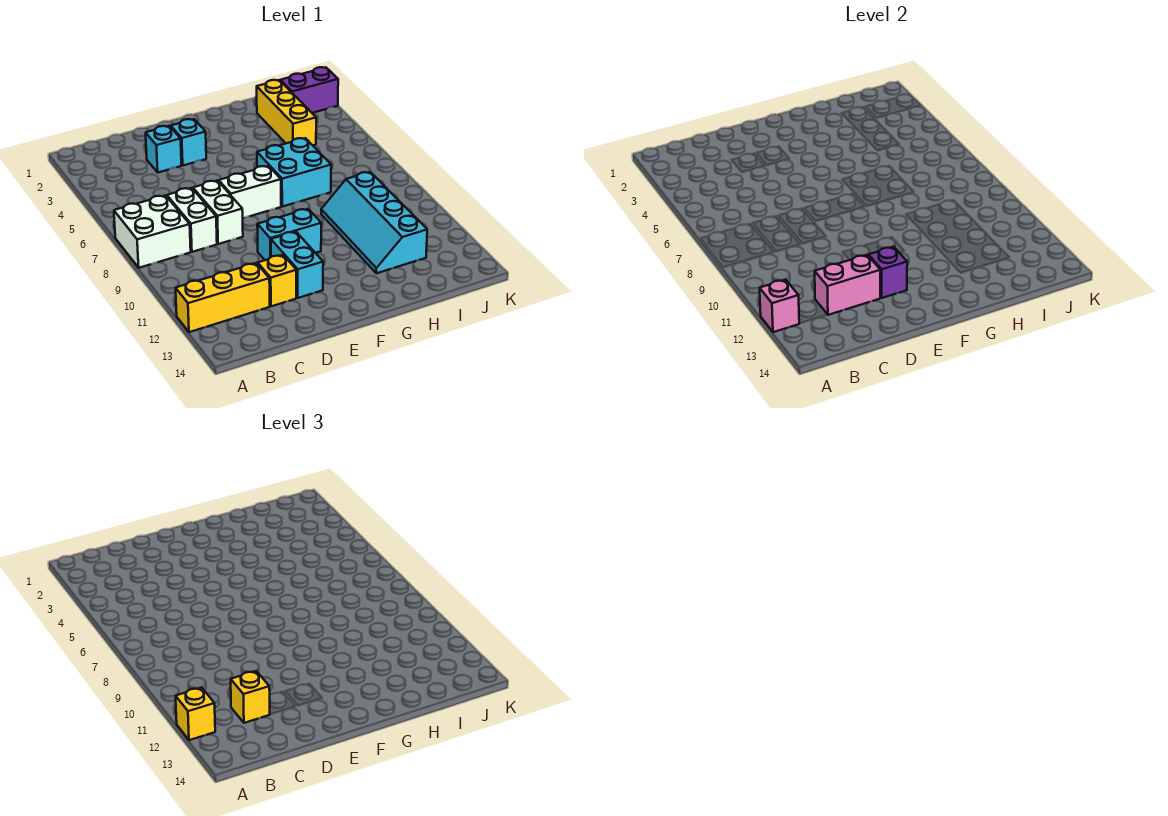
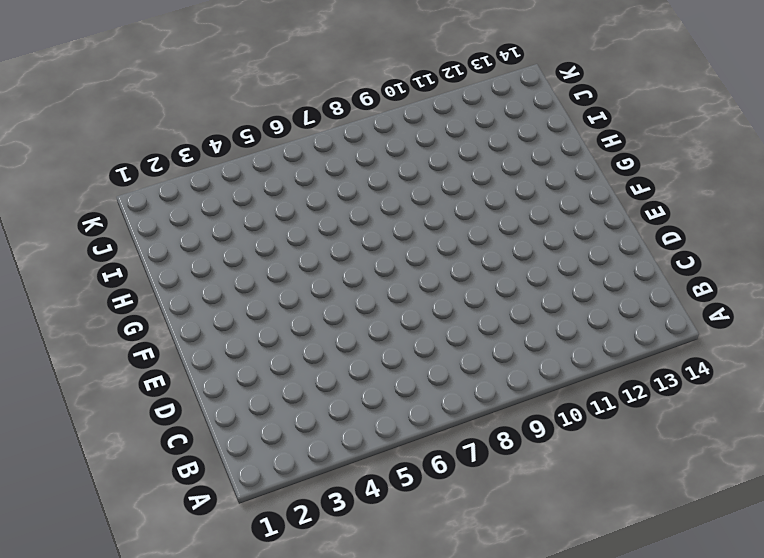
none -> white 2x2 brick [114,195,191,268]
none -> yellow 1x3 brick [176,263,270,332]
none -> white 1x2 brick [167,188,217,252]

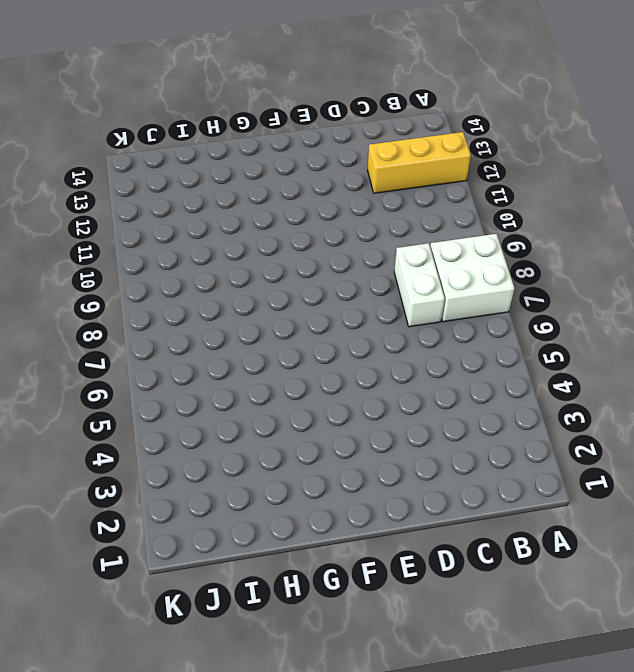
none -> cyan 1x1 brick [146,126,182,172]
none -> white 1x2 brick [193,181,243,244]
none -> yellow 1x1 brick [258,255,296,306]

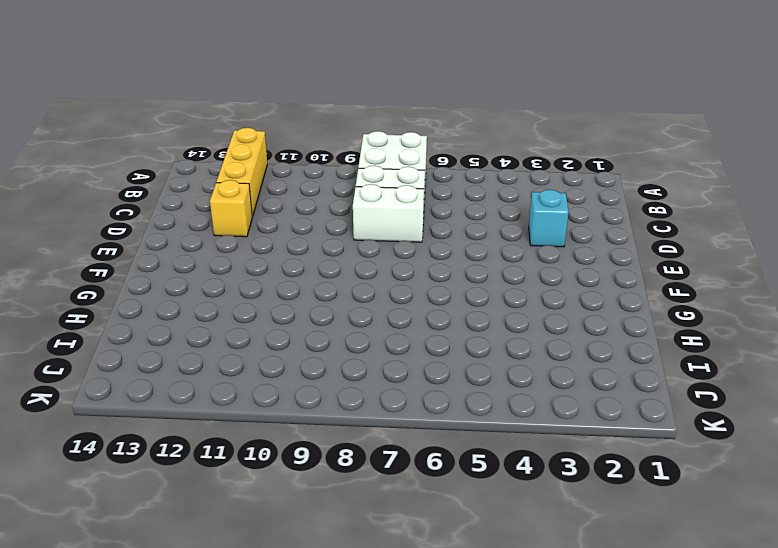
none -> cyan 1x1 brick [171,119,206,165]
none -> white 1x2 brick [219,166,281,218]
none -> cyan 1x2 brick [257,209,321,260]

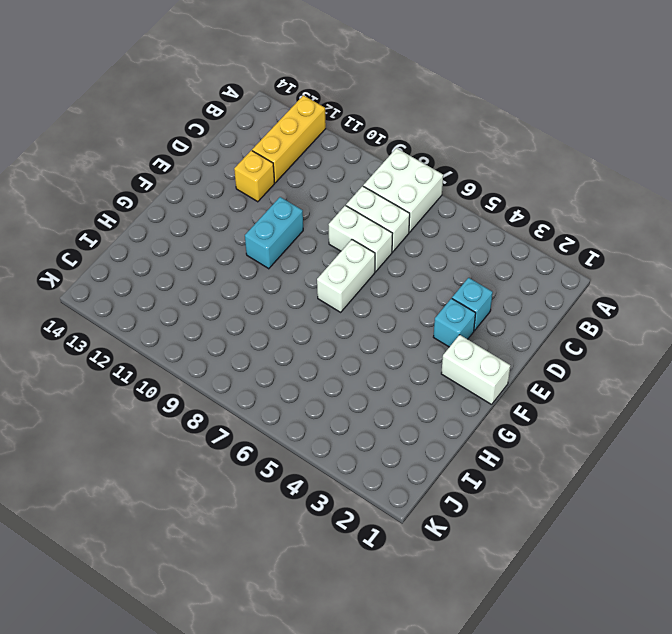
white 1x2 brick [441,335,510,405] -> none
none -> cyan 1x2 brick [271,232,323,298]
none -> cyan 2x2 brick [257,138,331,207]
none -> cyan 2x4 slope [321,172,427,273]

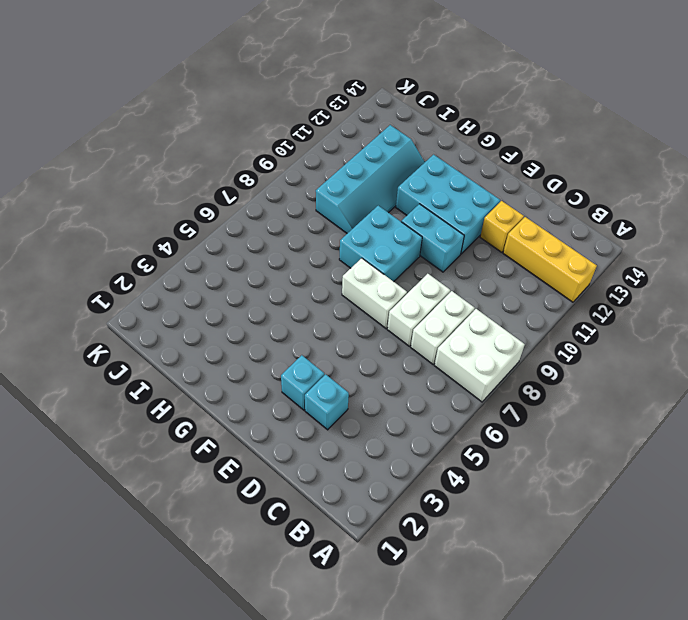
cyan 2x3 brick [396,155,500,254] -> cyan 1x2 brick [271,232,323,298]
cyan 2x2 brick [339,206,422,282] -> cyan 2x2 brick moved to [257,138,331,207]
none -> yellow 1x3 brick [257,80,316,145]
none -> purple 1x2 brick [280,67,338,113]
none -> pink 1x1 brick [760,280,800,332]

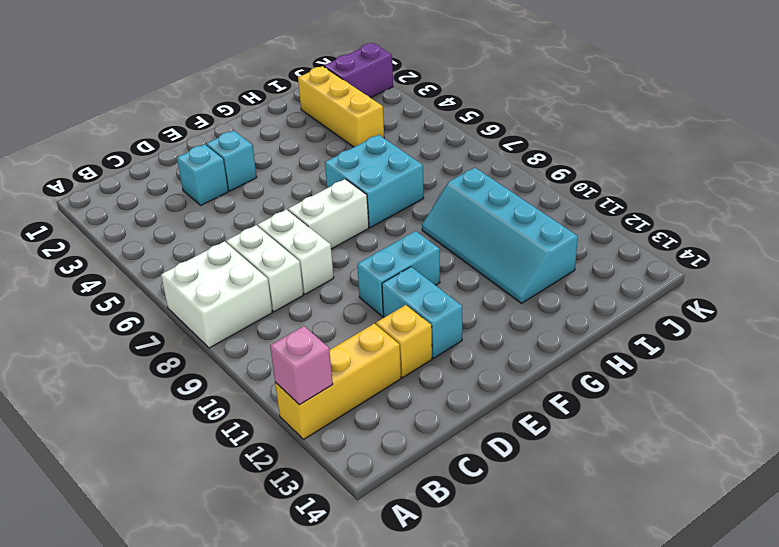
none -> pink 1x2 brick [815,255,880,315]
none -> purple 1x1 brick [869,247,907,298]
none -> yellow 1x1 brick [176,688,215,740]

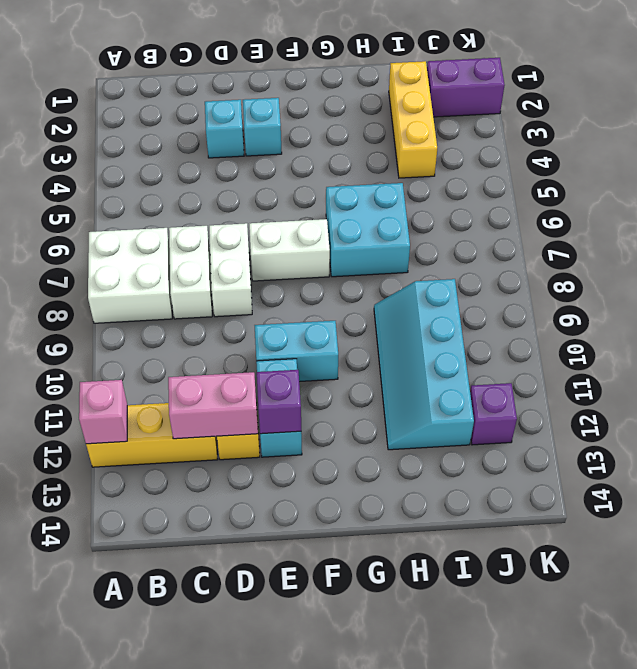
purple 1x1 brick [470,383,517,445] -> none
none -> yellow 1x1 brick [176,688,215,740]
none -> yellow 1x1 brick [231,671,270,723]

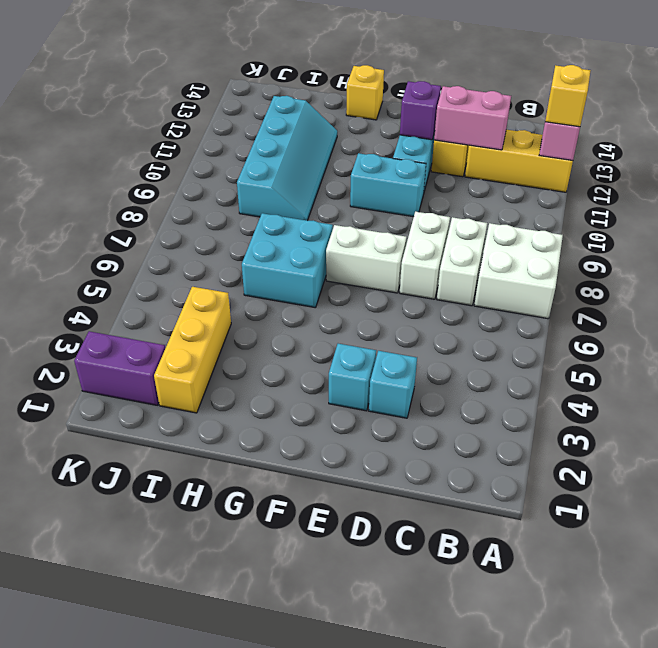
yellow 1x1 brick [346,65,384,120] -> yellow 1x1 brick moved to [231,671,270,723]

